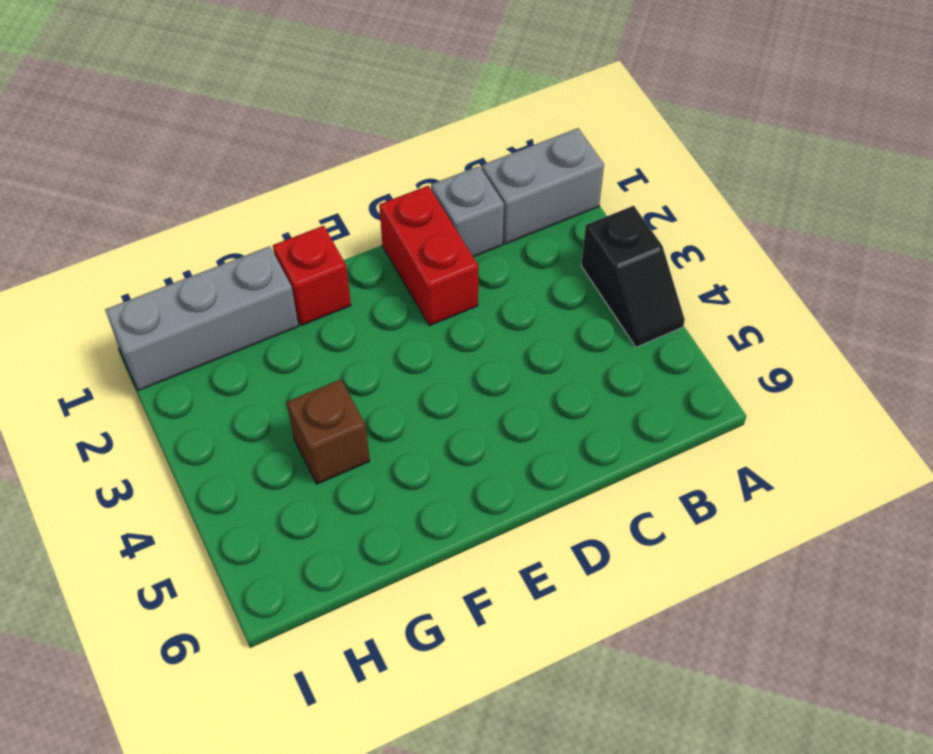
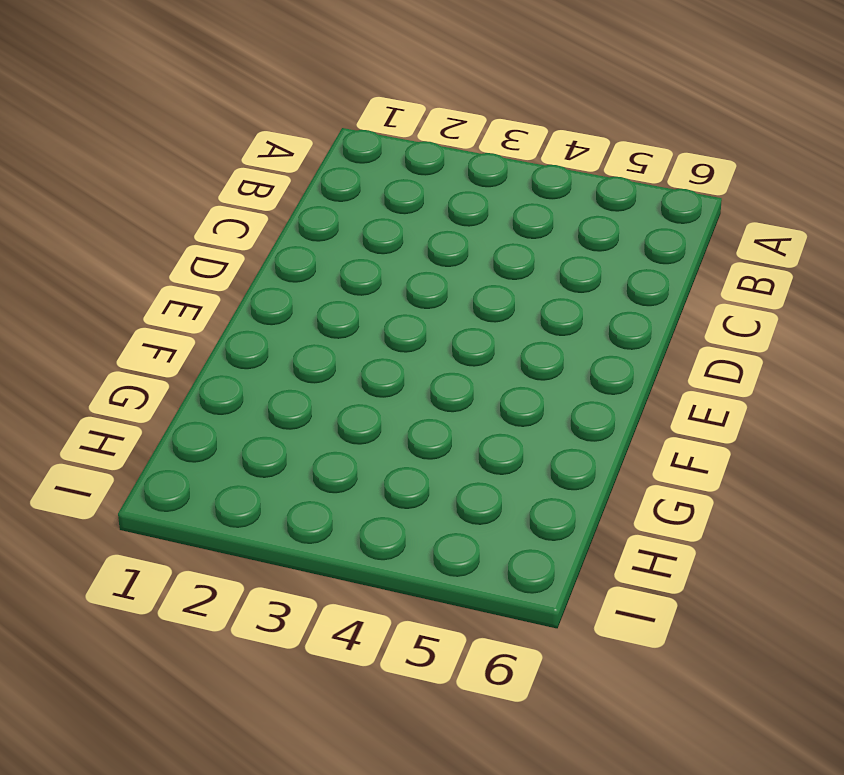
none -> grey 1x2 brick [482,128,604,244]
none -> black 1x2 slope [581,206,685,347]

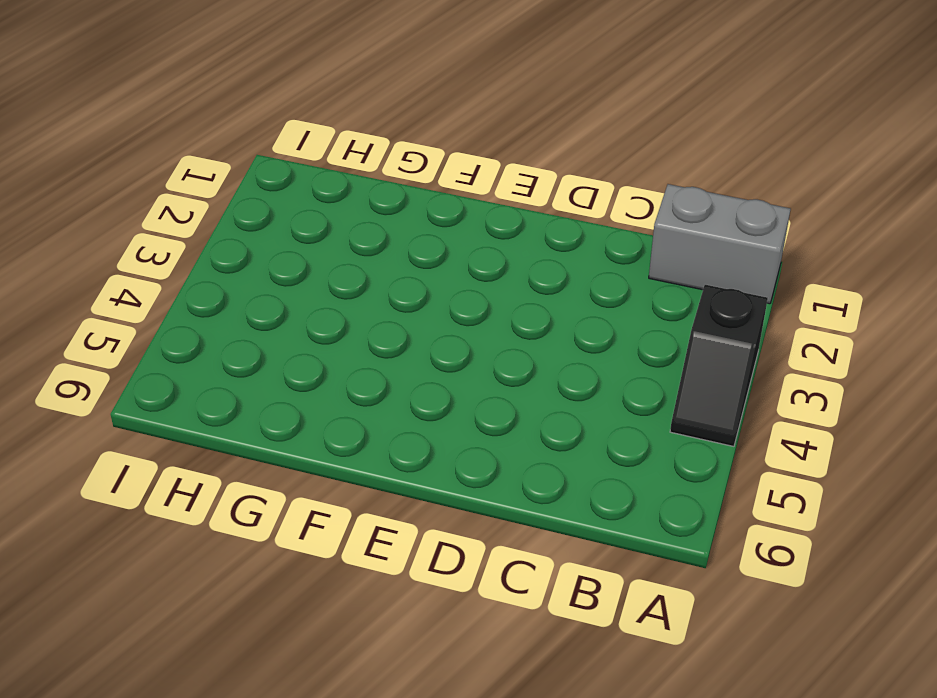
none -> grey 1x1 brick [431,166,504,257]
none -> red 1x2 brick [379,186,478,326]

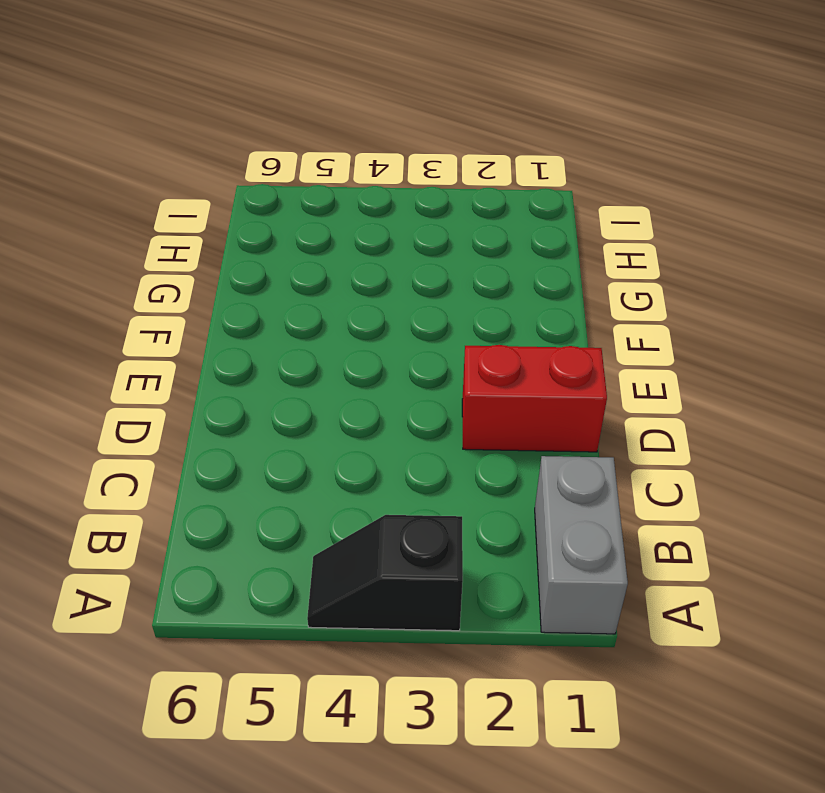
none -> grey 1x1 brick [431,166,504,257]
none -> red 1x1 brick [273,226,351,325]

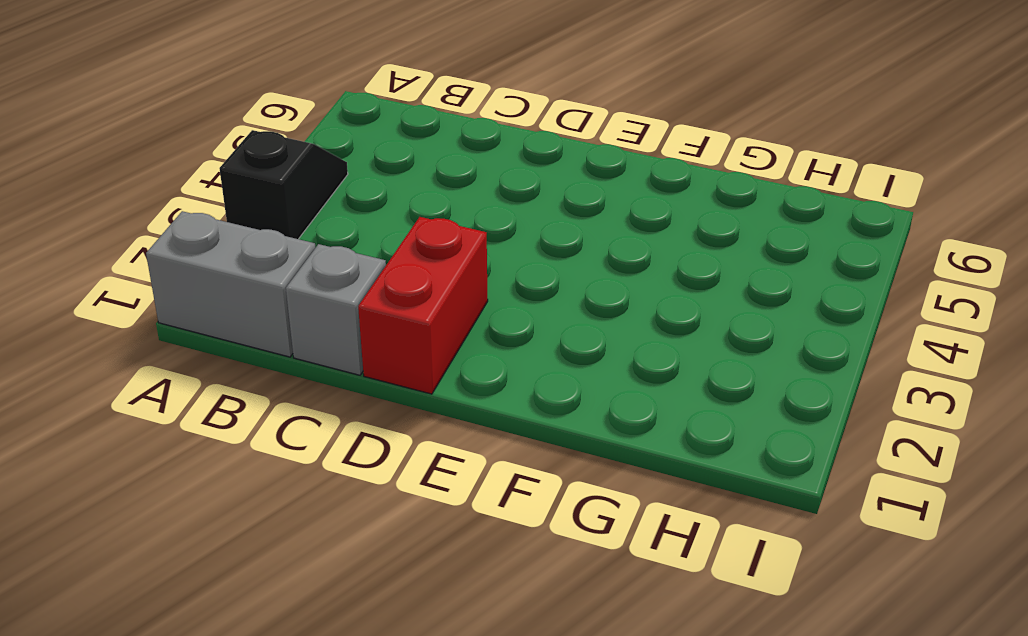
none -> red 1x1 brick [273,226,351,325]
none -> grey 1x3 brick [105,246,298,391]

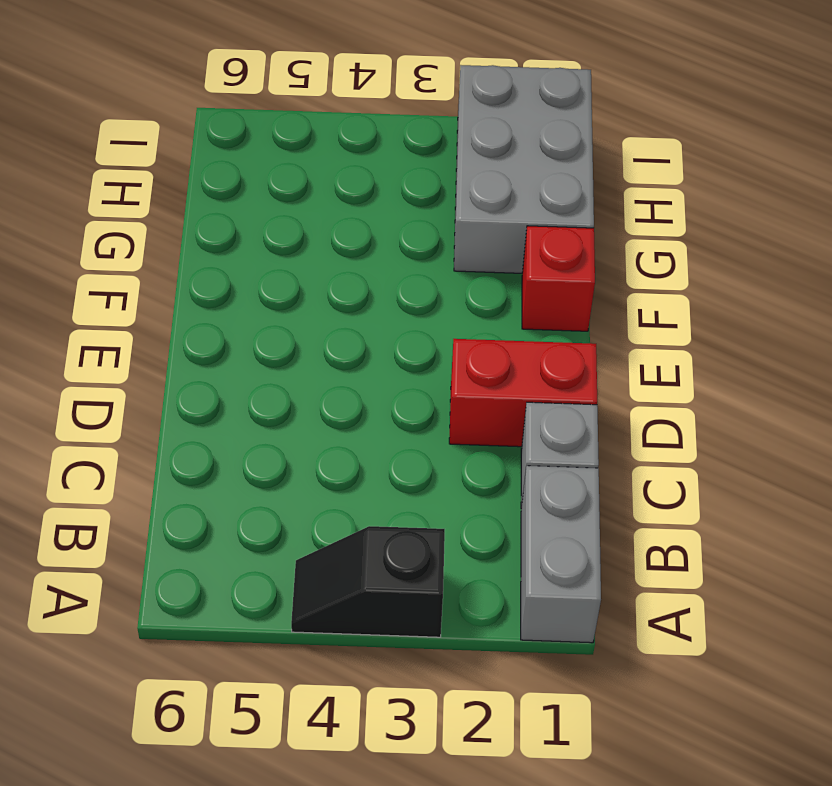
grey 2x3 brick [454,65,594,273] -> grey 1x3 brick [105,246,298,391]
none -> brown 1x1 brick [287,379,370,484]

